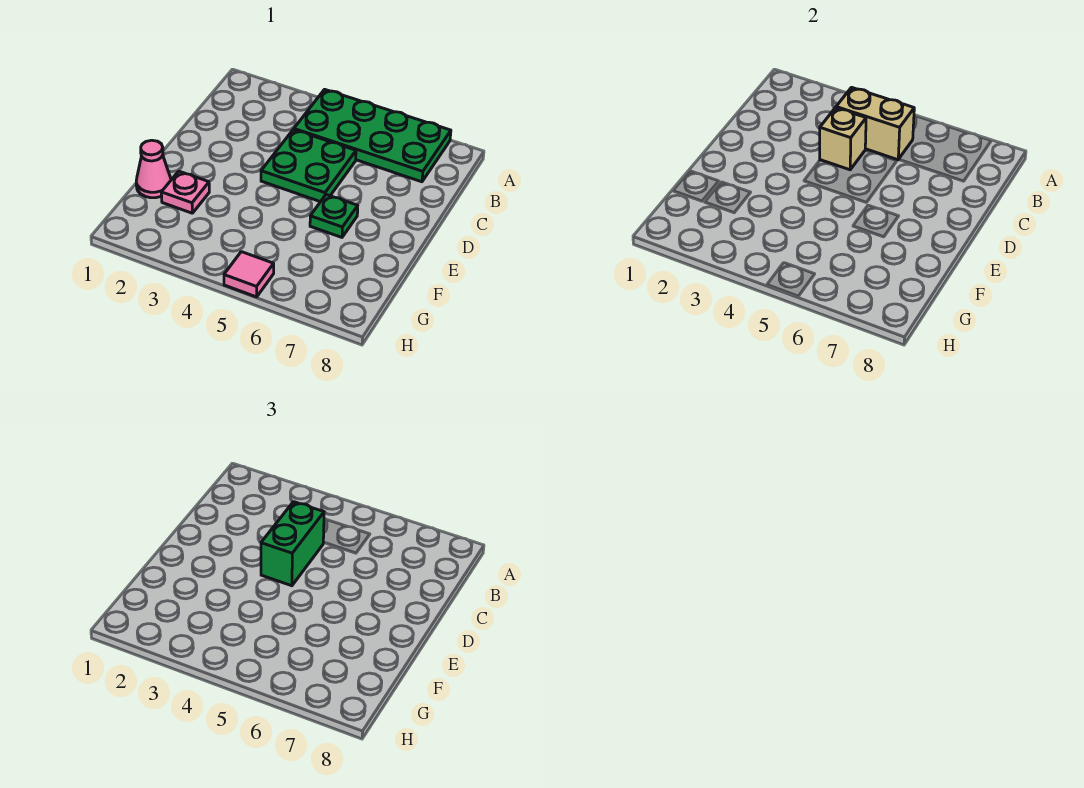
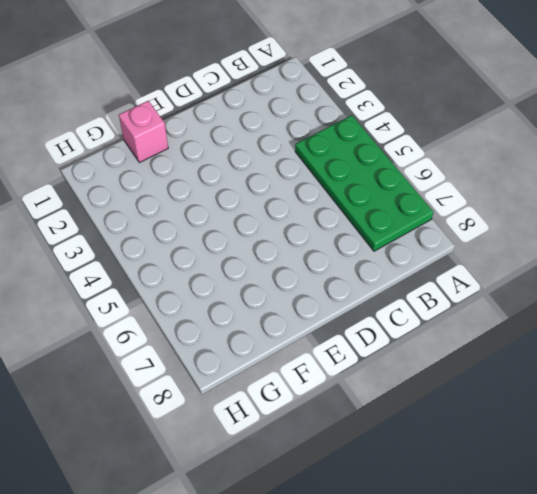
pink 1x1 brick [119,101,168,163] -> pink 1x1 cone [136,140,171,198]
none -> green 2x2 plate [261,130,356,202]
none -> green 1x1 plate [310,195,358,237]

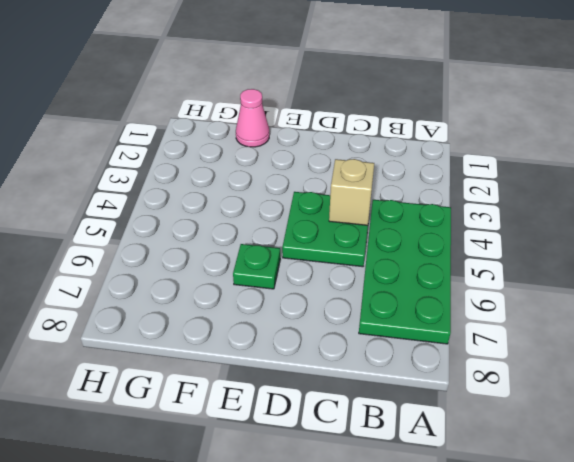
none -> pink 1x1 plate [161,171,209,213]
none -> pink 1x1 tile [224,252,274,297]

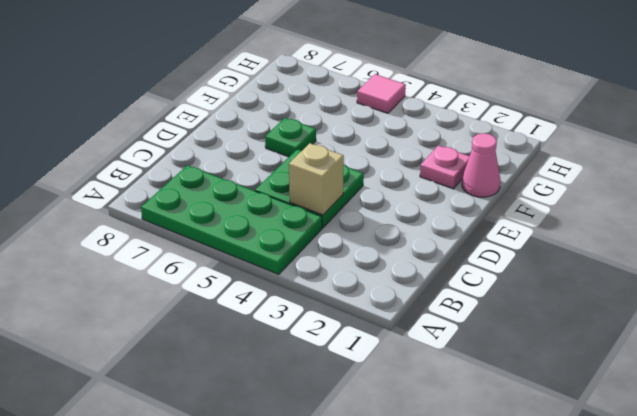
none -> tan 1x2 brick [836,87,914,160]
none -> green 1x2 brick [261,502,324,586]

